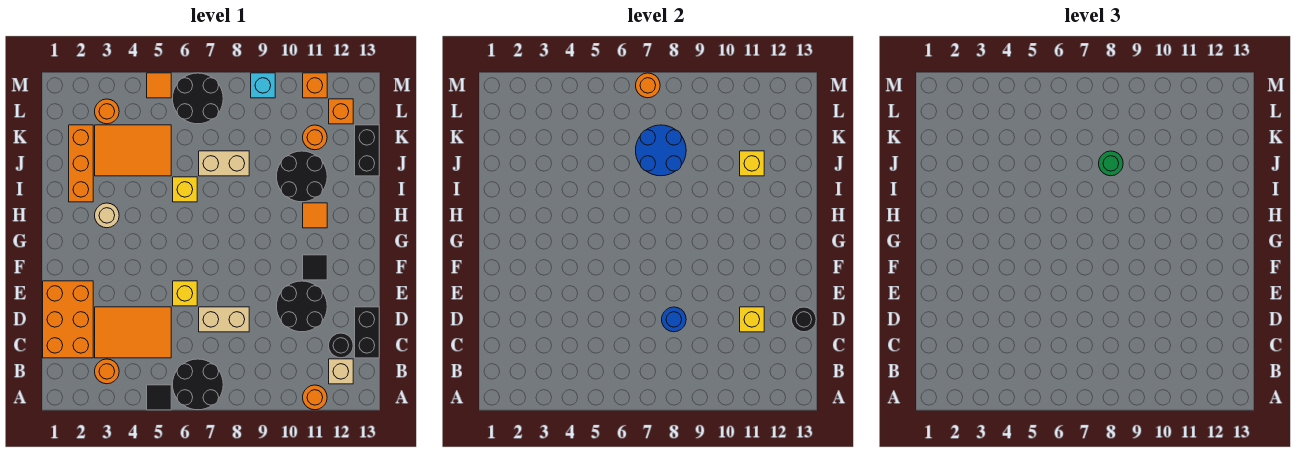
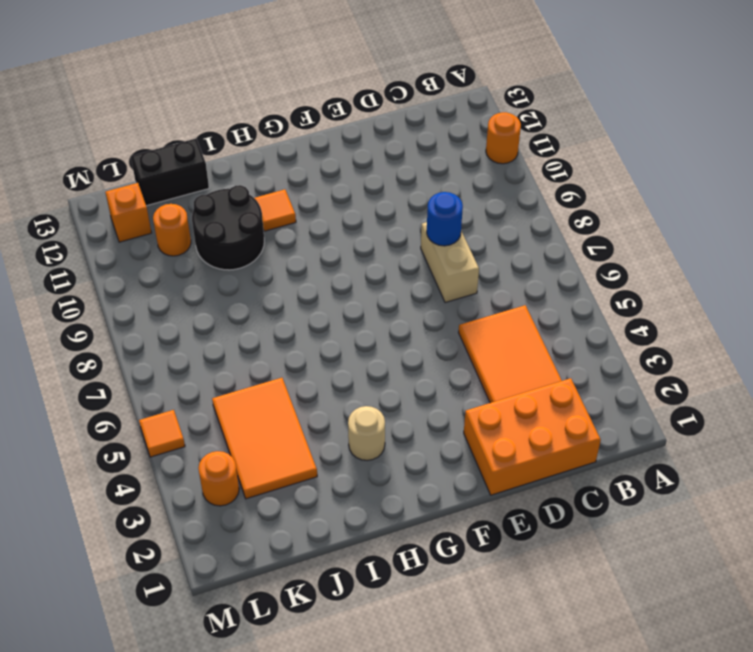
none -> black 1x1 tile [147,385,171,410]
none -> black 2x2 round brick [173,359,223,410]
none -> orange 1x1 round brick [95,359,119,384]
none -> tan 1x1 brick [329,359,353,384]

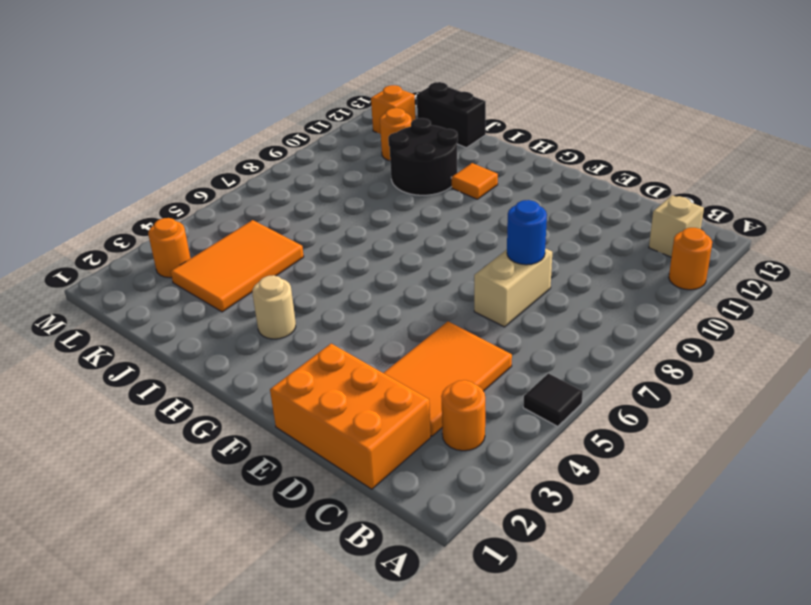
none -> black 2x2 round brick [173,359,223,410]
none -> black 1x1 round brick [329,333,353,358]
none -> black 1x2 brick [355,307,379,358]
none -> black 2x2 round brick [277,281,327,332]

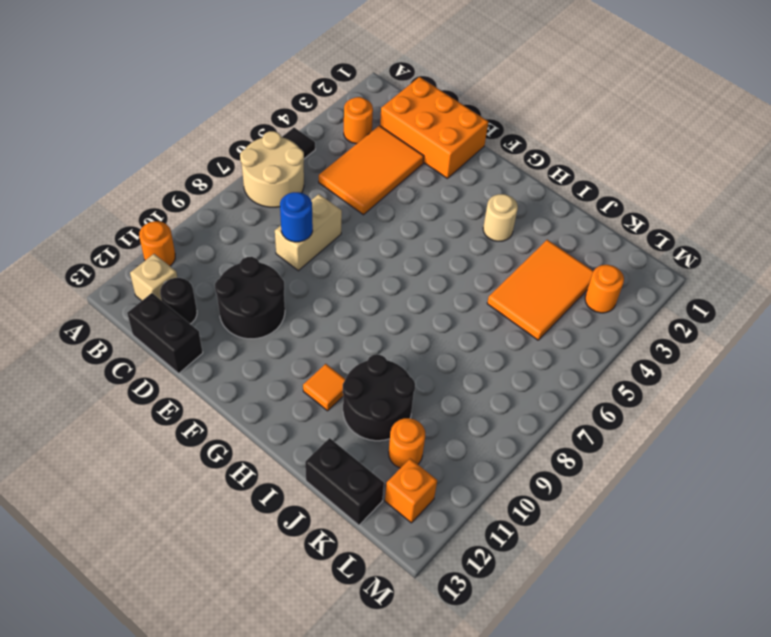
tan 2x2 round brick [240,131,304,207] -> black 2x2 round brick [173,359,223,410]
none -> yellow 1x1 brick [173,281,197,306]
none -> black 1x1 tile [303,255,327,280]
none -> orange 1x3 brick [69,125,93,202]
none -> yellow 1x1 brick [173,177,197,202]

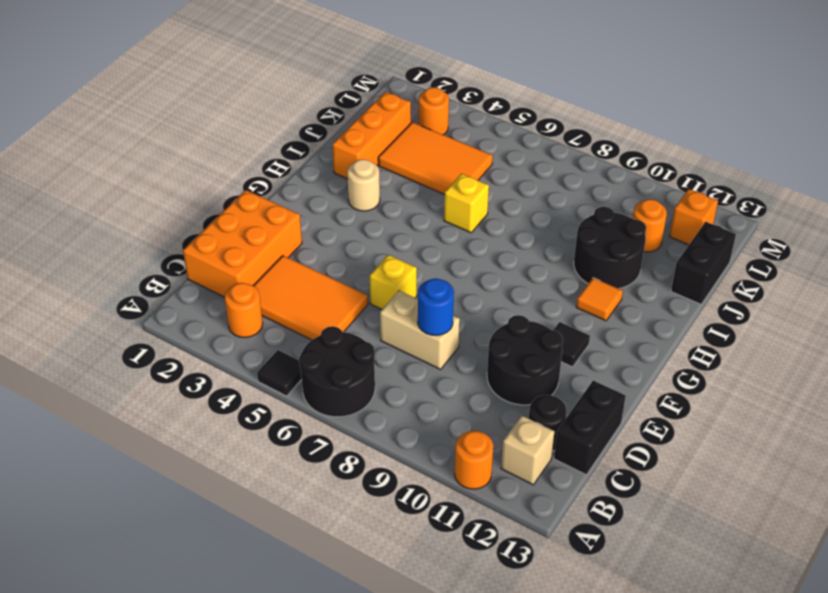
none -> tan 1x2 brick [199,151,249,176]
none -> black 2x2 round brick [173,73,223,124]
none -> orange 1x1 tile [147,73,171,98]
none -> cyan 1x1 brick [251,73,275,98]

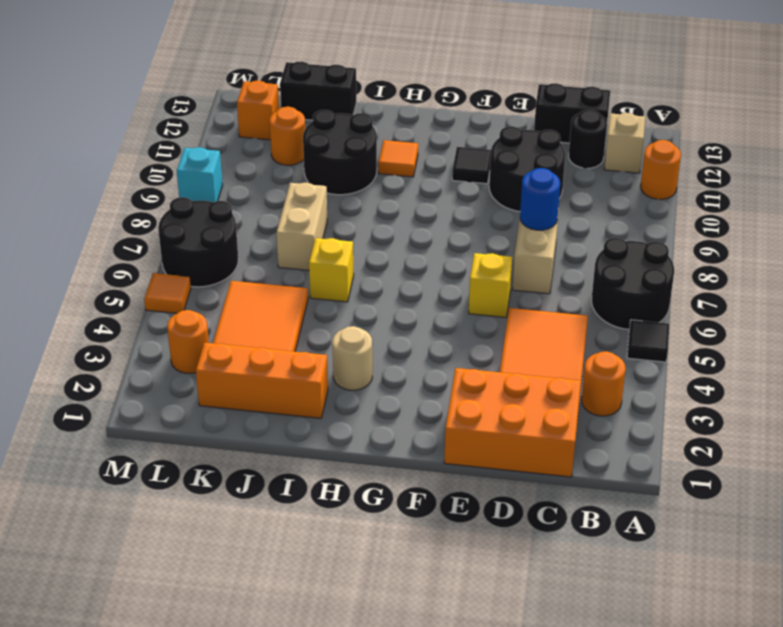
none -> orange 1x1 brick [303,73,327,98]
none -> yellow 1x1 brick [740,307,764,332]
none -> black 1x1 round brick [792,307,816,332]
none -> blue 2x2 round brick [636,125,686,176]

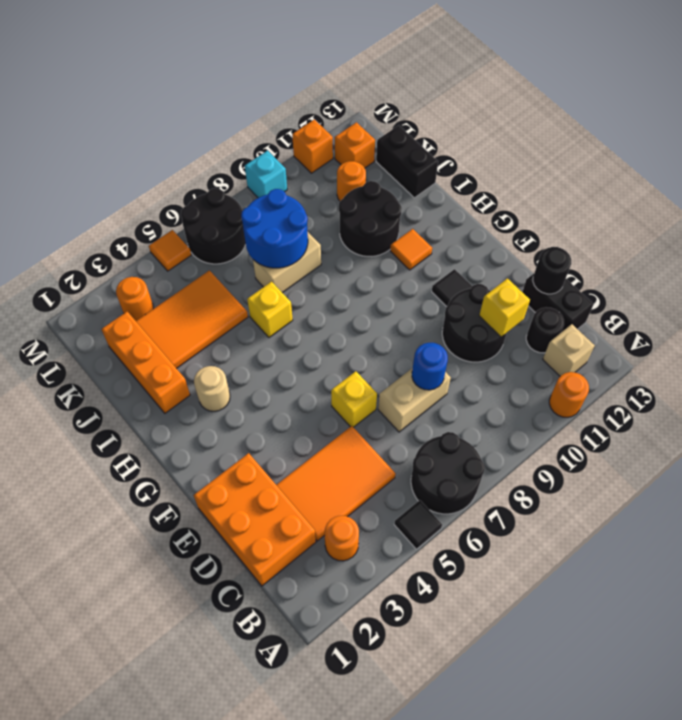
none -> yellow 1x1 brick [740,151,764,176]
none -> orange 1x1 round brick [636,73,660,98]
none -> green 1x1 round brick [1099,151,1123,176]

